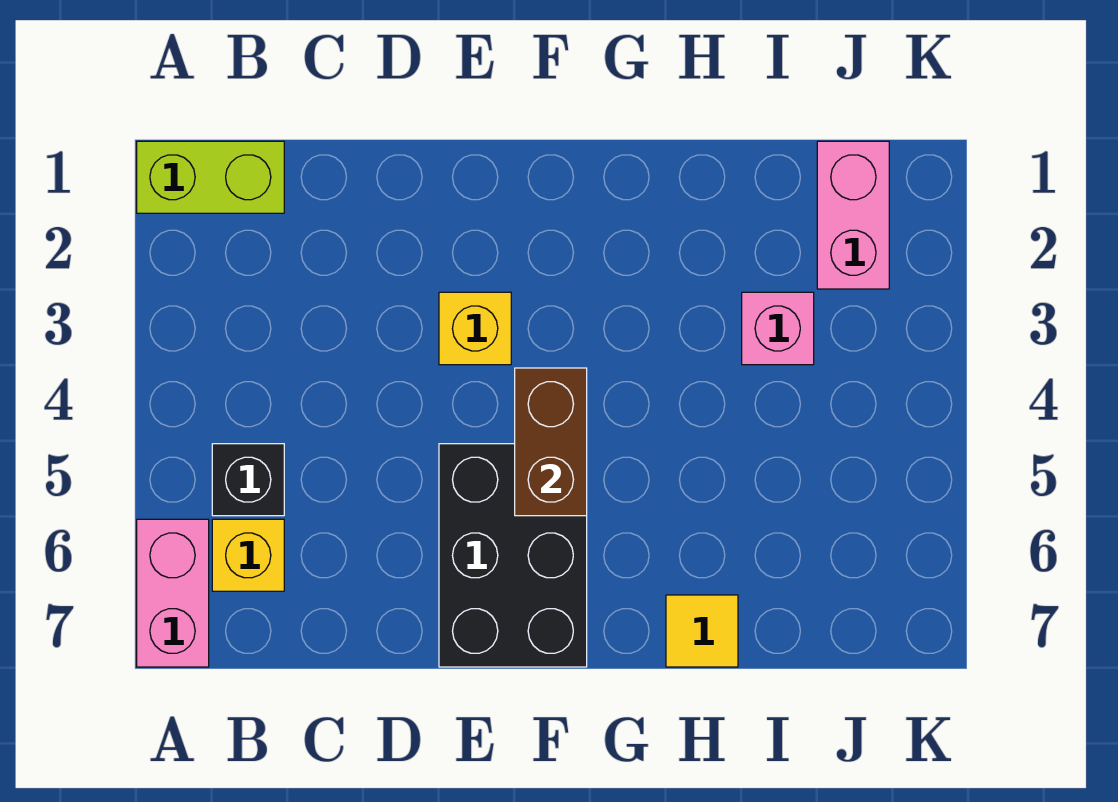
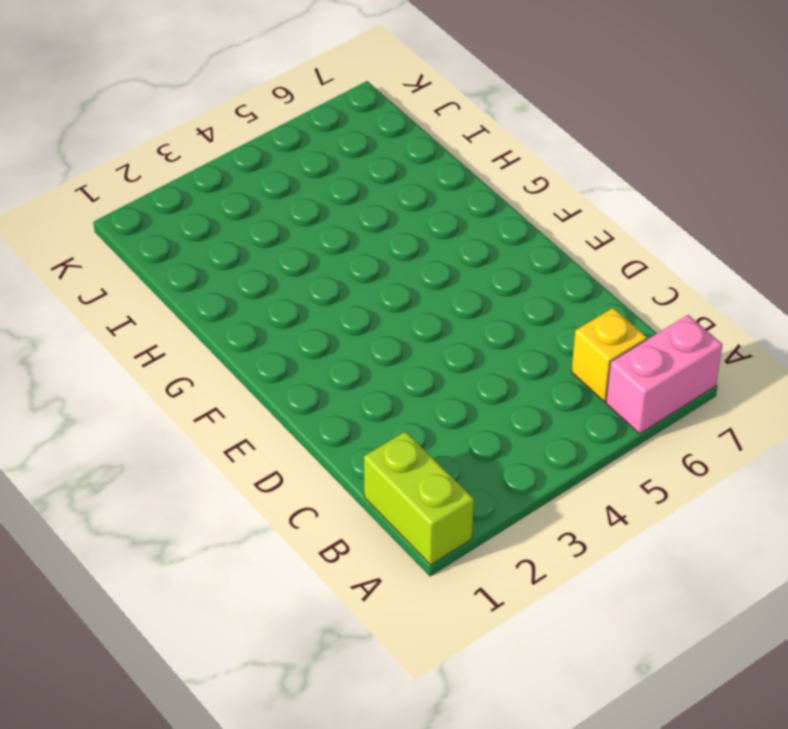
none -> black 1x1 brick [212,444,284,516]
none -> yellow 1x1 brick [439,292,511,365]

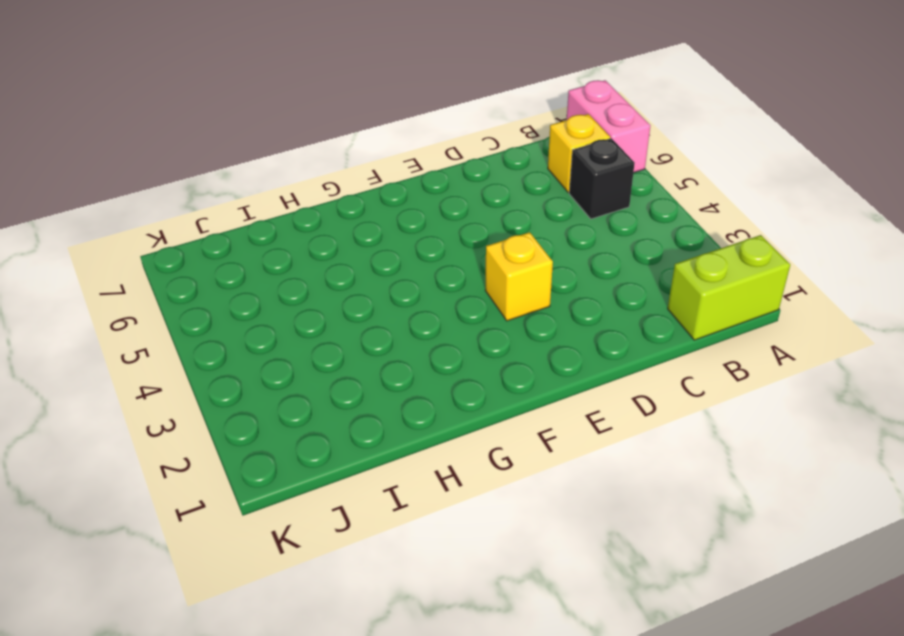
none -> black 2x3 brick [439,444,587,667]
none -> yellow 1x1 tile [666,595,738,667]

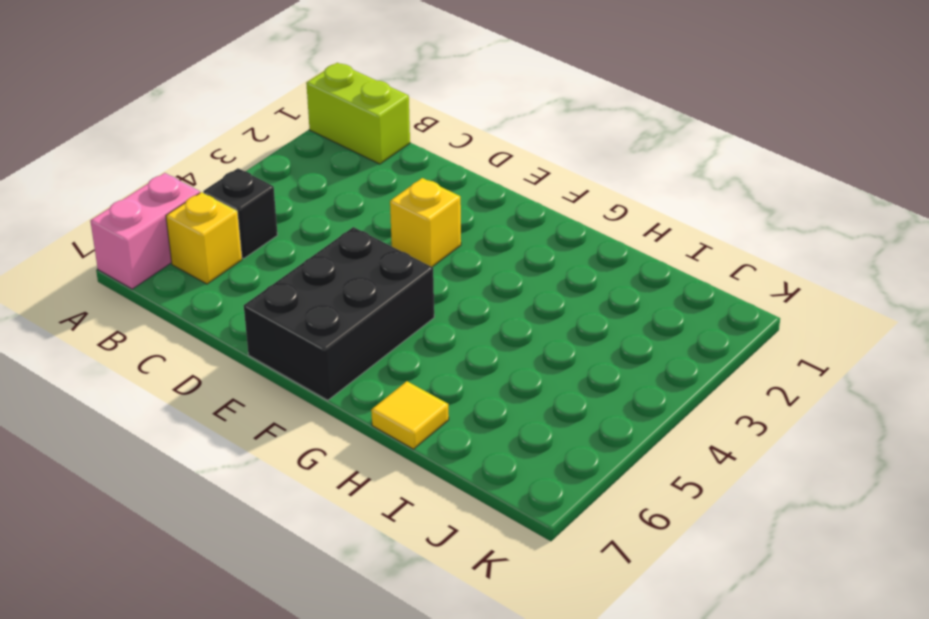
none -> pink 1x1 brick [742,292,814,365]
none -> pink 1x2 brick [817,141,889,289]

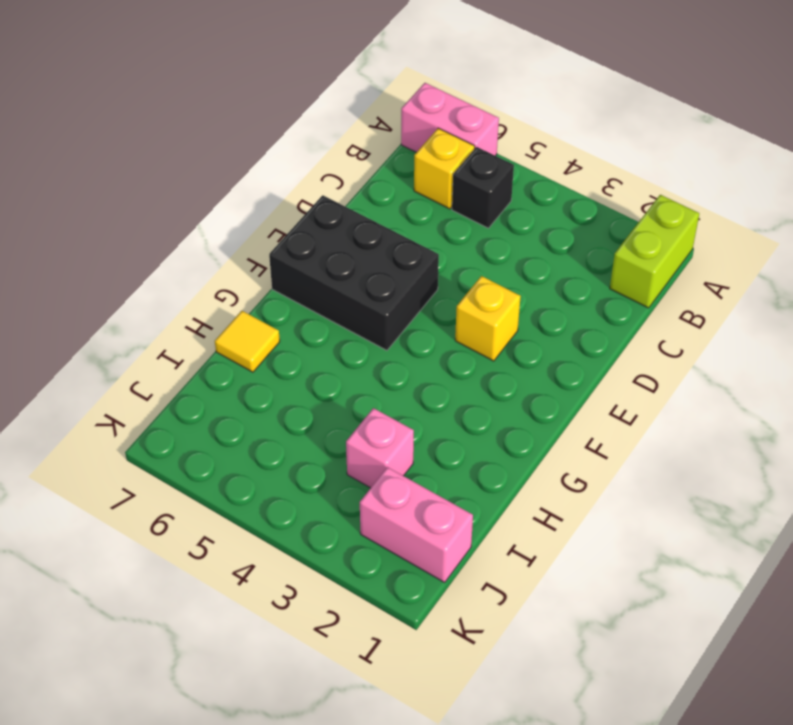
none -> brown 1x2 brick [515,368,587,516]

